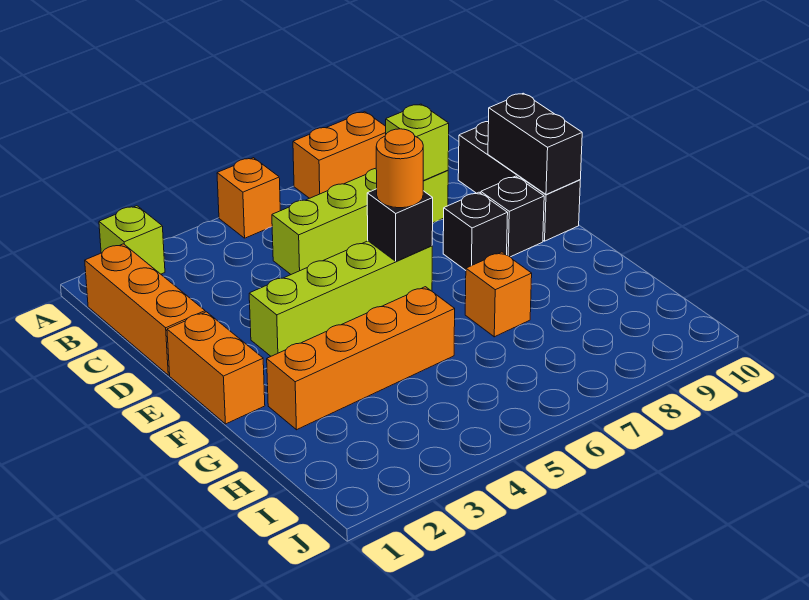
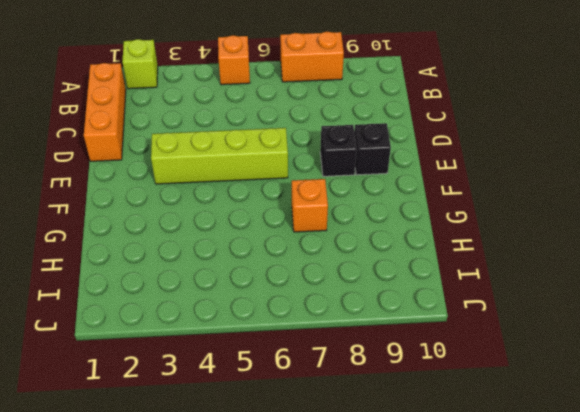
none -> lime 1x4 brick [272,168,448,274]
none -> black 1x3 brick [458,122,580,241]
none -> orange 1x2 brick [167,312,265,424]

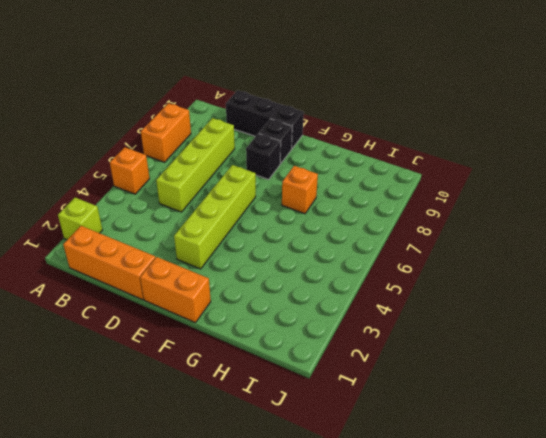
none -> orange 1x4 brick [267,287,455,430]
none -> lime 1x1 brick [386,104,449,181]
none -> black 1x2 brick [488,93,582,195]

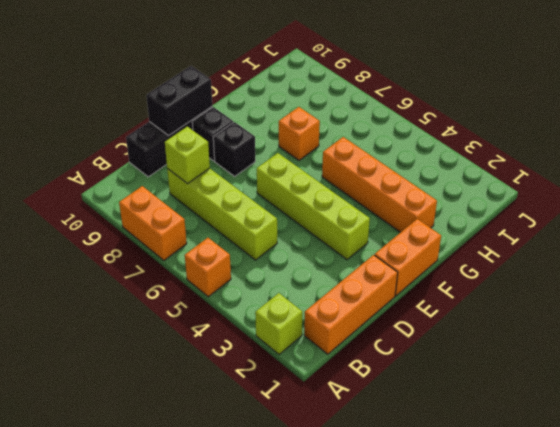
none -> black 1x1 brick [367,189,433,261]
none -> orange 1x1 round brick [376,129,423,208]

